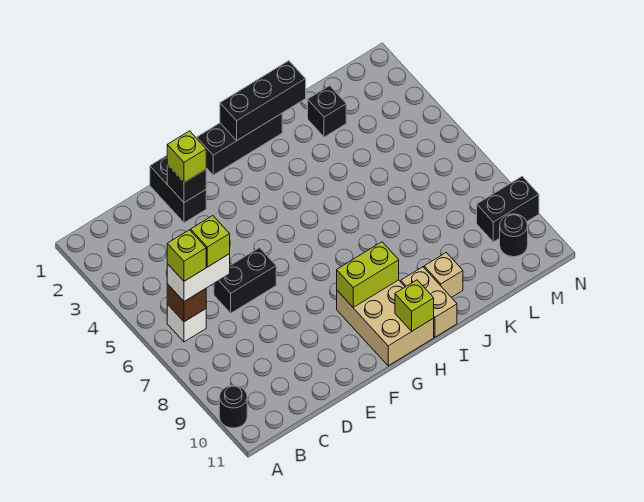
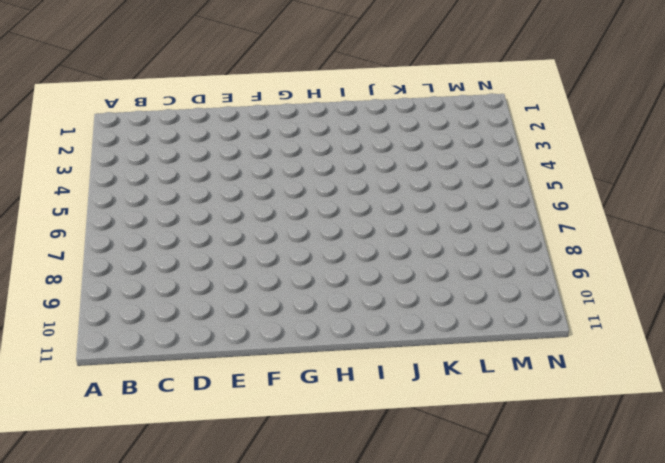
none -> black 1x1 round brick [219,385,247,428]
none -> white 1x1 brick [167,304,206,342]
none -> black 1x2 brick [214,248,276,313]

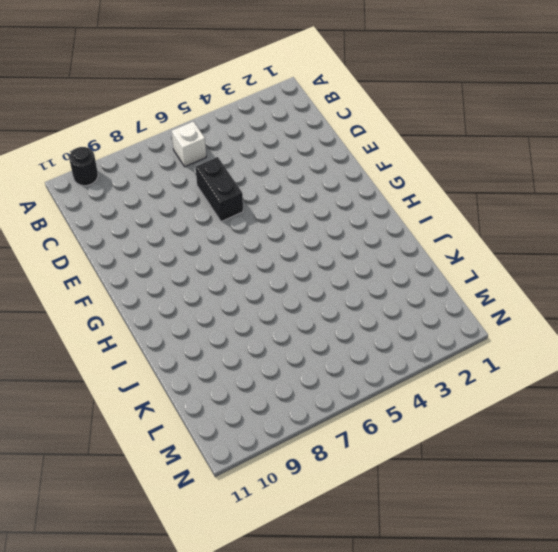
none -> black 1x2 brick [150,156,206,223]
none -> black 1x3 brick [197,113,282,175]
none -> tan 2x3 brick [337,280,434,366]

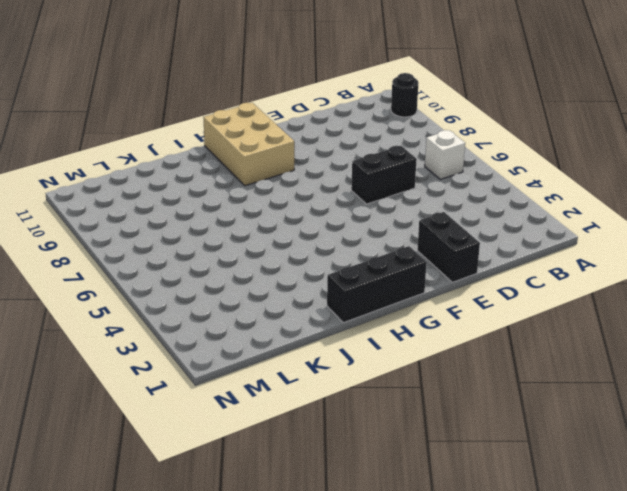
none -> tan 1x2 brick [401,267,457,337]
none -> tan 1x1 brick [424,253,463,298]
none -> black 1x1 brick [308,86,346,137]

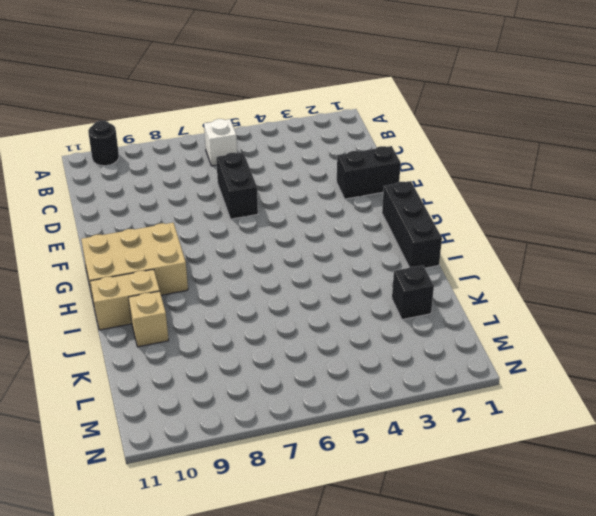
none -> black 1x2 brick [477,176,539,242]
none -> black 1x1 round brick [500,214,528,257]
none -> brown 1x1 brick [167,284,206,322]

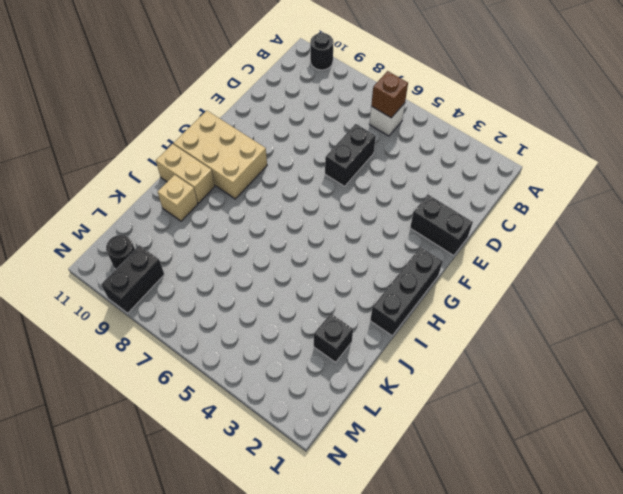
none -> black 1x1 brick [167,165,206,203]
none -> lime 1x2 brick [337,242,399,307]
none -> black 1x3 brick [220,61,306,140]

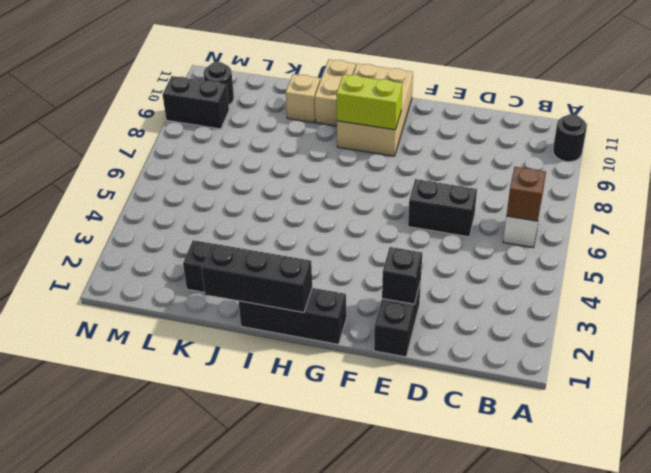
none -> lime 1x1 brick [395,280,434,331]
none -> white 1x2 brick [167,254,230,301]
none -> lime 1x1 brick [167,131,206,182]

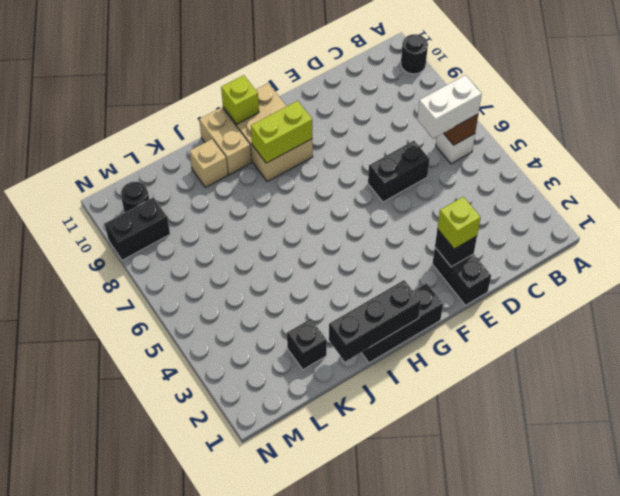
none -> lime 1x1 brick [167,230,206,281]
none -> lime 1x1 brick [191,216,230,267]

